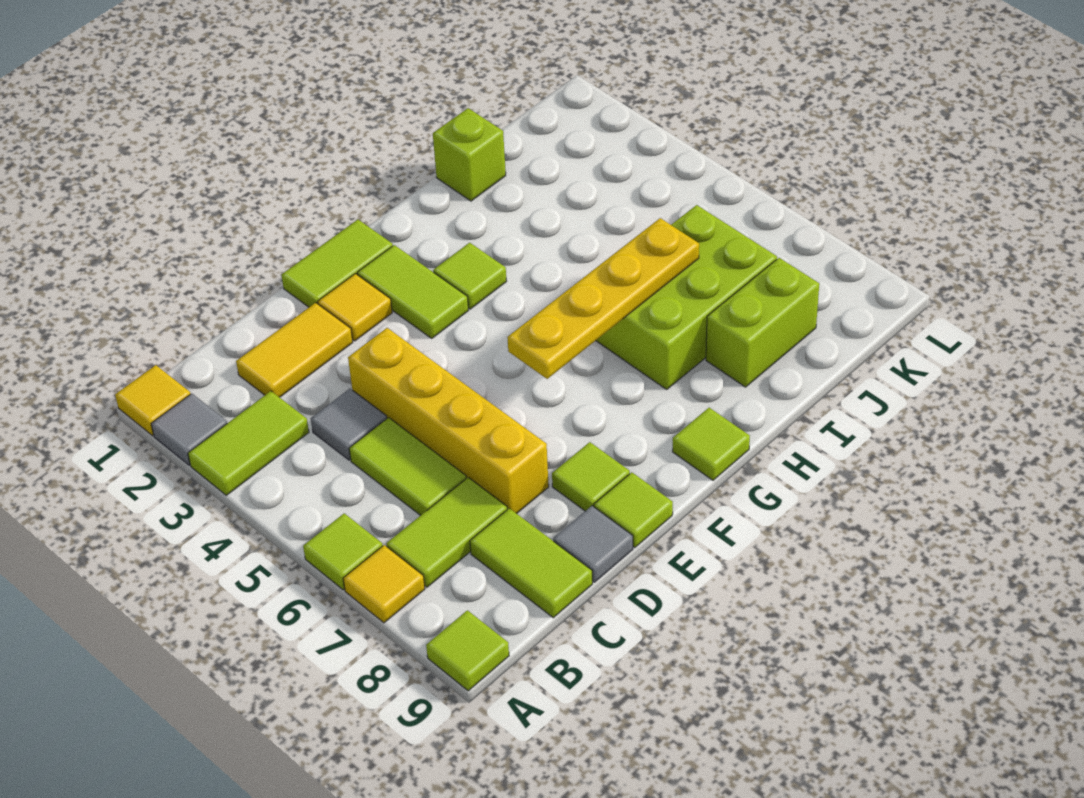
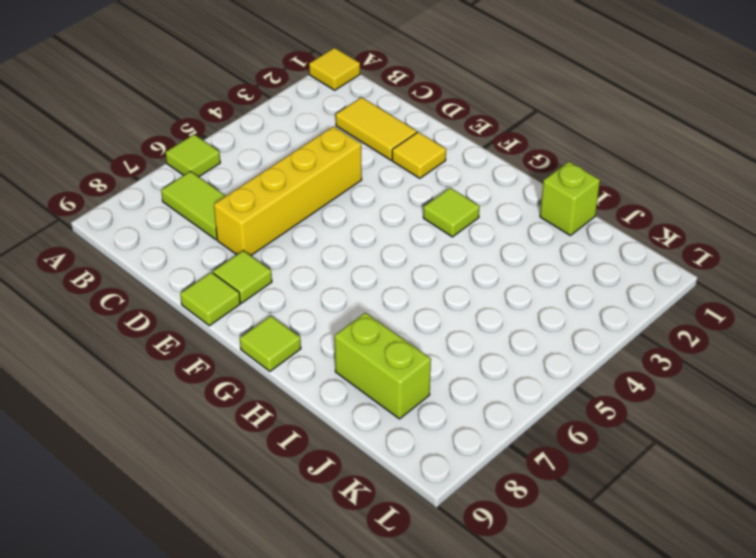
none -> grey 1x1 tile [151,394,227,465]
none -> lime 1x2 tile [188,391,309,495]
none -> yellow 1x1 tile [343,545,425,623]

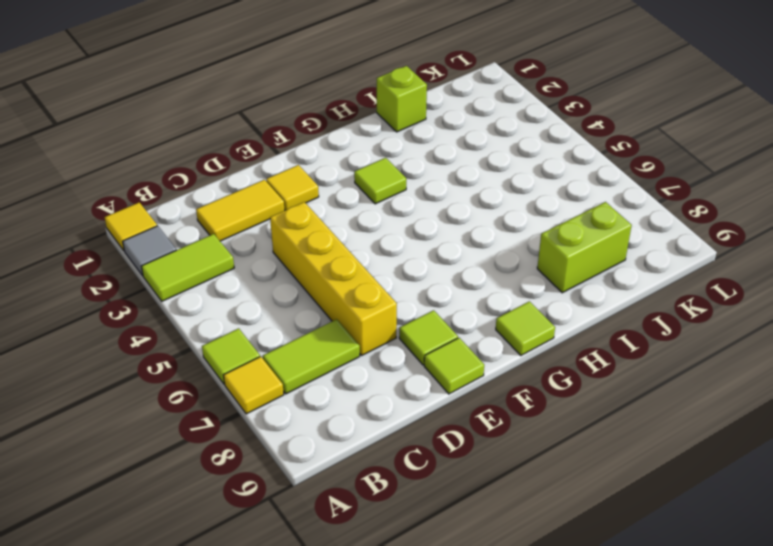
none -> lime 1x1 tile [426,610,509,691]
none -> grey 1x1 tile [311,389,387,460]
none -> lime 1x2 tile [349,418,466,515]

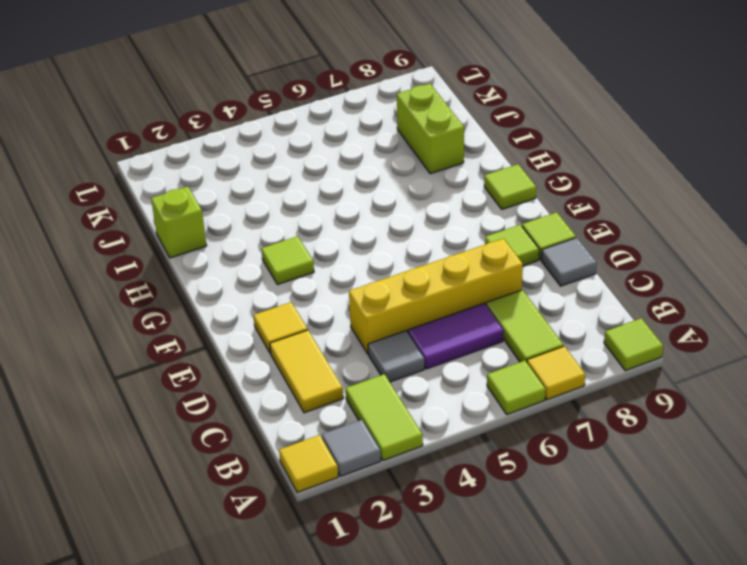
purple 1x2 tile [408,304,503,369] -> lime 1x2 tile [349,418,466,515]
none -> lime 1x2 tile [470,508,593,618]
none -> lime 1x2 tile [281,220,393,307]
none -> lime 1x2 tile [357,245,469,338]

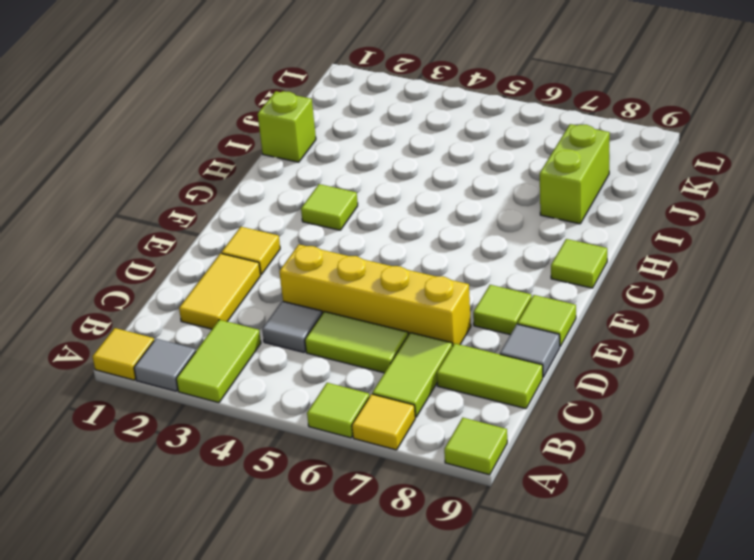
none -> lime 1x2 tile [281,220,393,307]
none -> lime 1x2 tile [357,245,469,338]
none -> lime 2x3 brick [596,205,777,389]

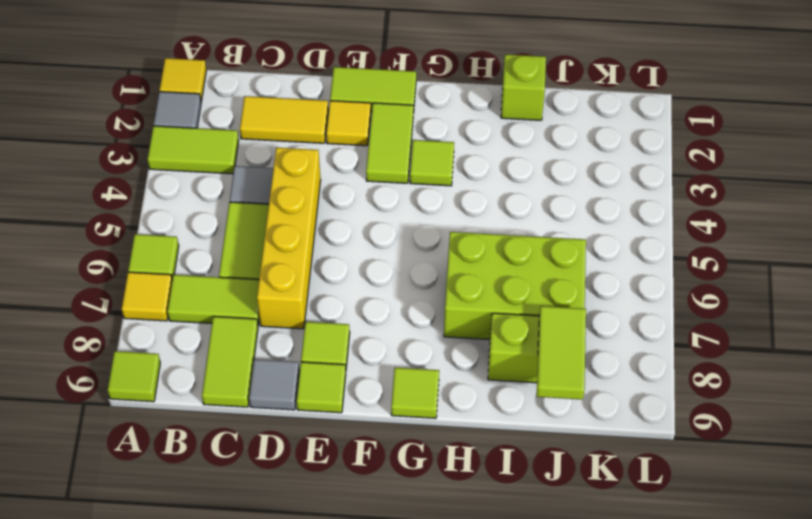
lime 1x2 tile [537,306,586,400] -> none
none -> yellow 1x4 plate [507,218,699,379]

